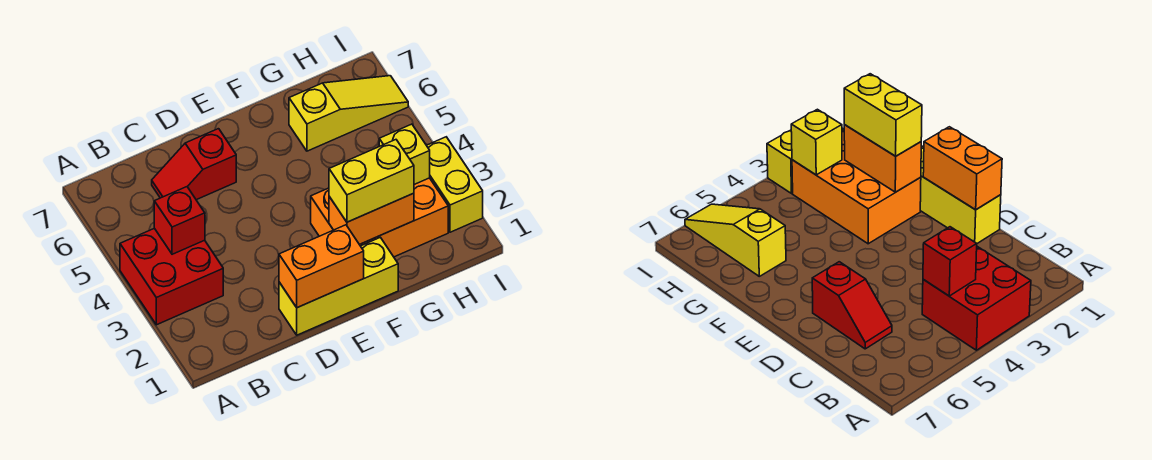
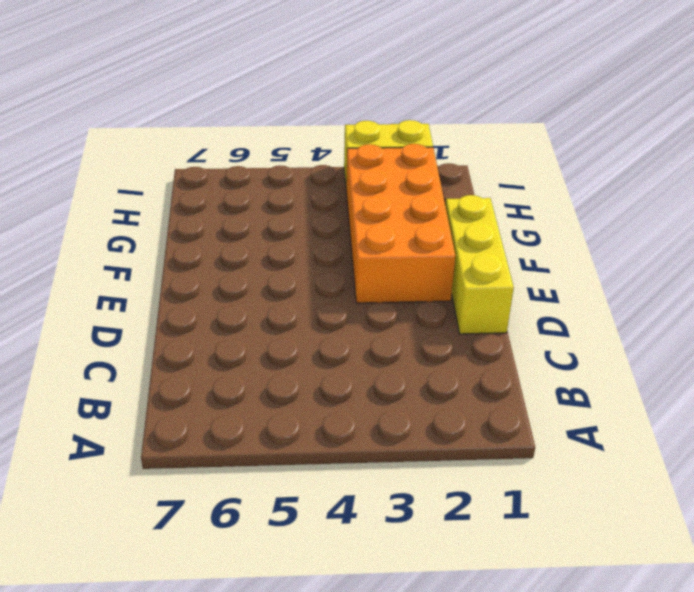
orange 2x4 brick [346,144,456,303] -> orange 2x3 brick [311,178,448,257]
none -> red 2x2 brick [120,228,223,325]
none -> red 1x2 slope [152,129,236,200]

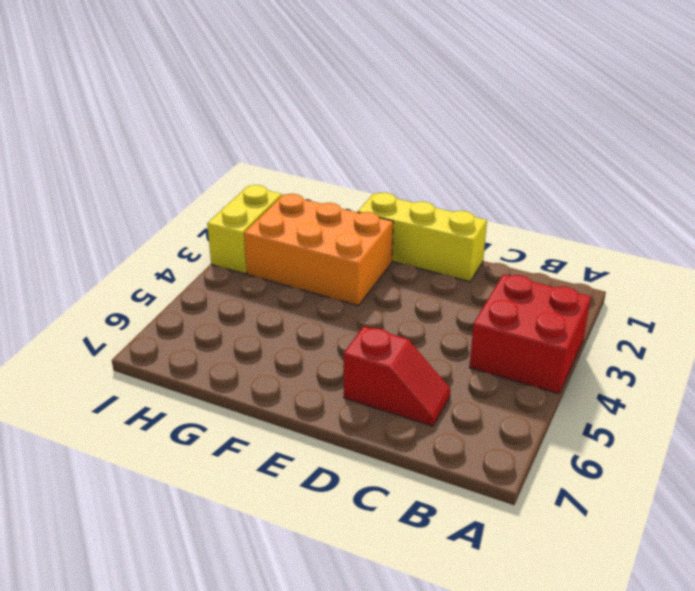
none -> yellow 1x3 slope [289,76,408,151]
none -> red 1x1 brick [154,187,205,254]

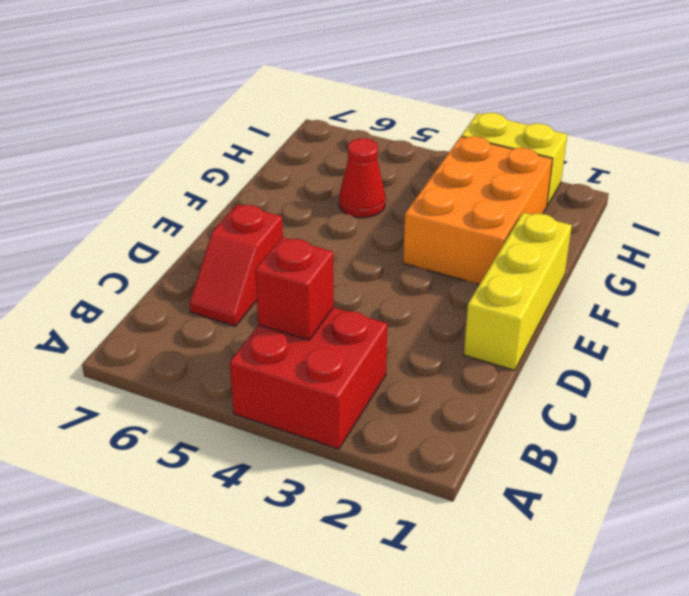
red 1x1 cone [339,138,386,218] -> none
none -> yellow 1x3 slope [289,76,408,151]
none -> orange 1x2 brick [279,225,364,308]

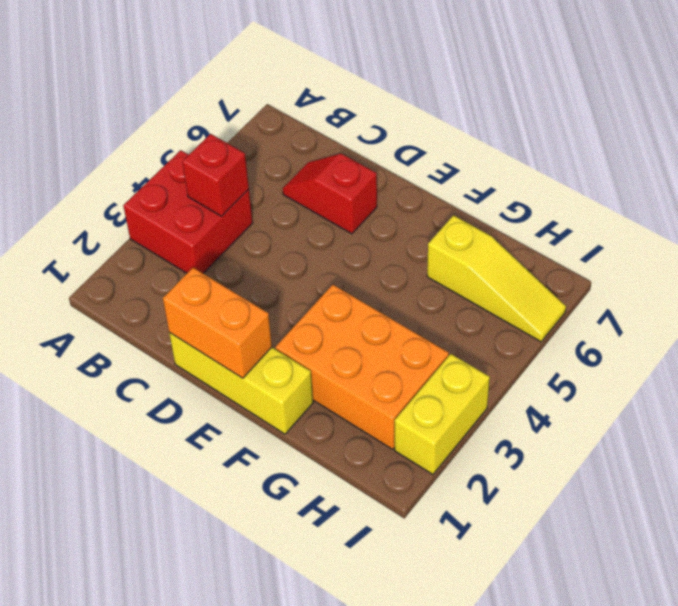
none -> orange 1x2 brick [329,193,414,244]
none -> yellow 1x1 brick [379,124,430,185]

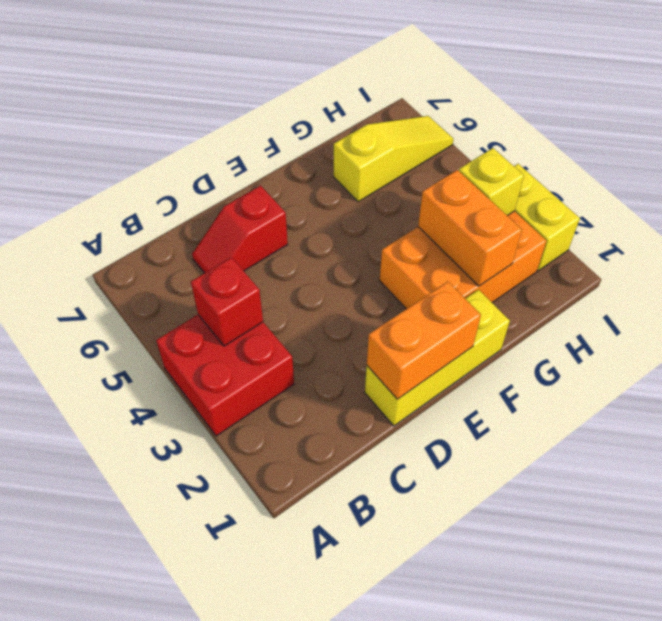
orange 1x2 brick [418,170,522,286] -> orange 1x2 brick turned to [329,193,414,244]
none -> yellow 1x2 brick [329,140,414,222]

